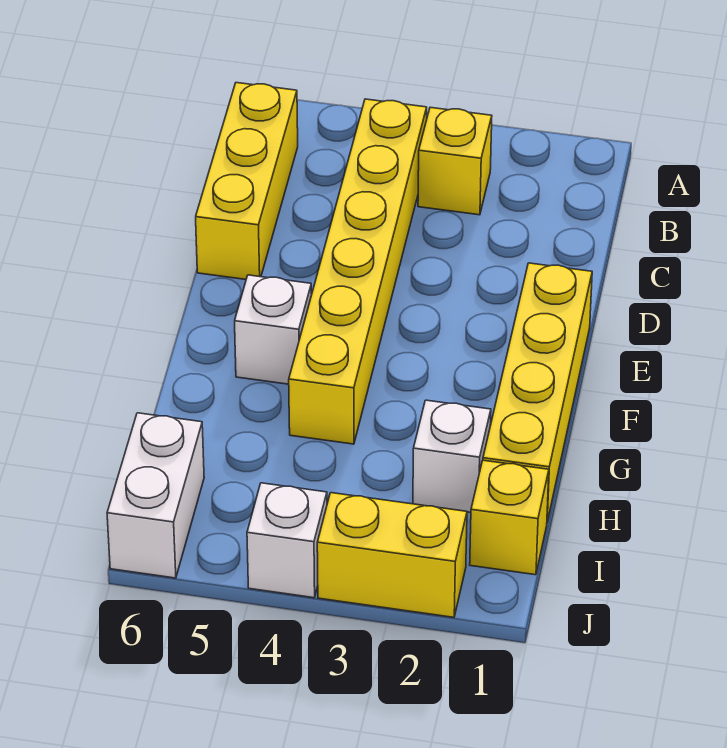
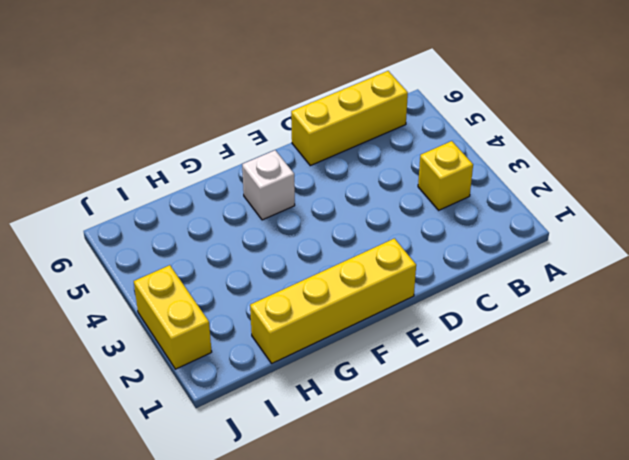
none -> yellow 1x6 brick [289,99,427,444]
none -> white 1x1 brick [413,400,491,512]

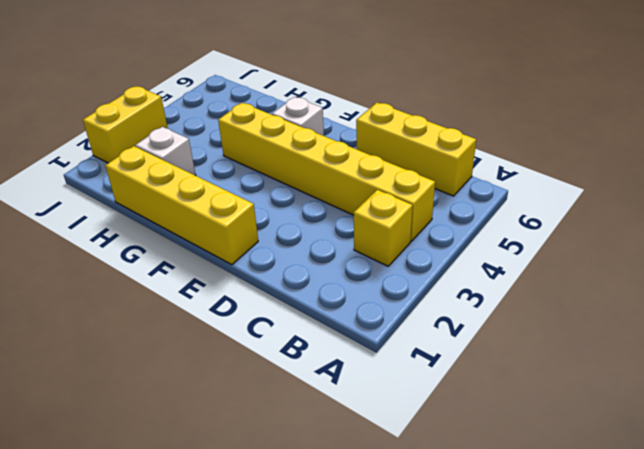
none -> yellow 1x1 brick [470,460,549,575]
none -> white 1x2 brick [107,413,204,578]

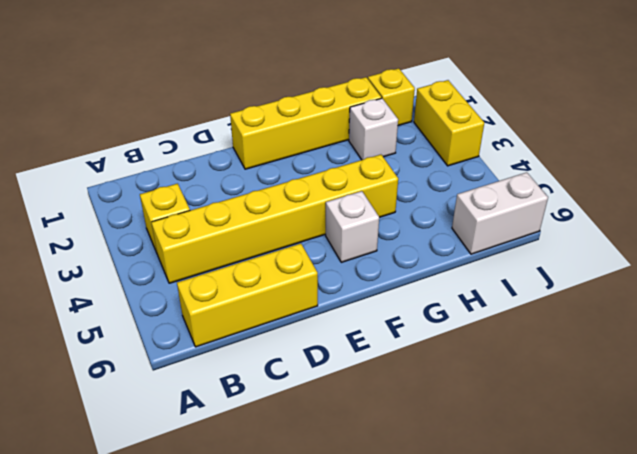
none -> white 1x1 brick [247,483,327,598]

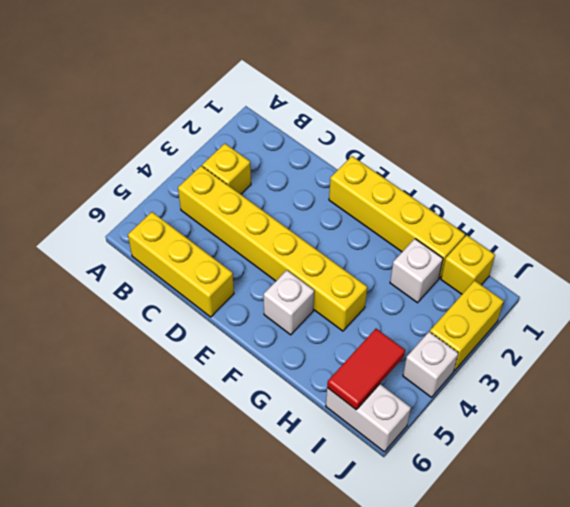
red 1x2 tile [327,329,405,409] -> none

